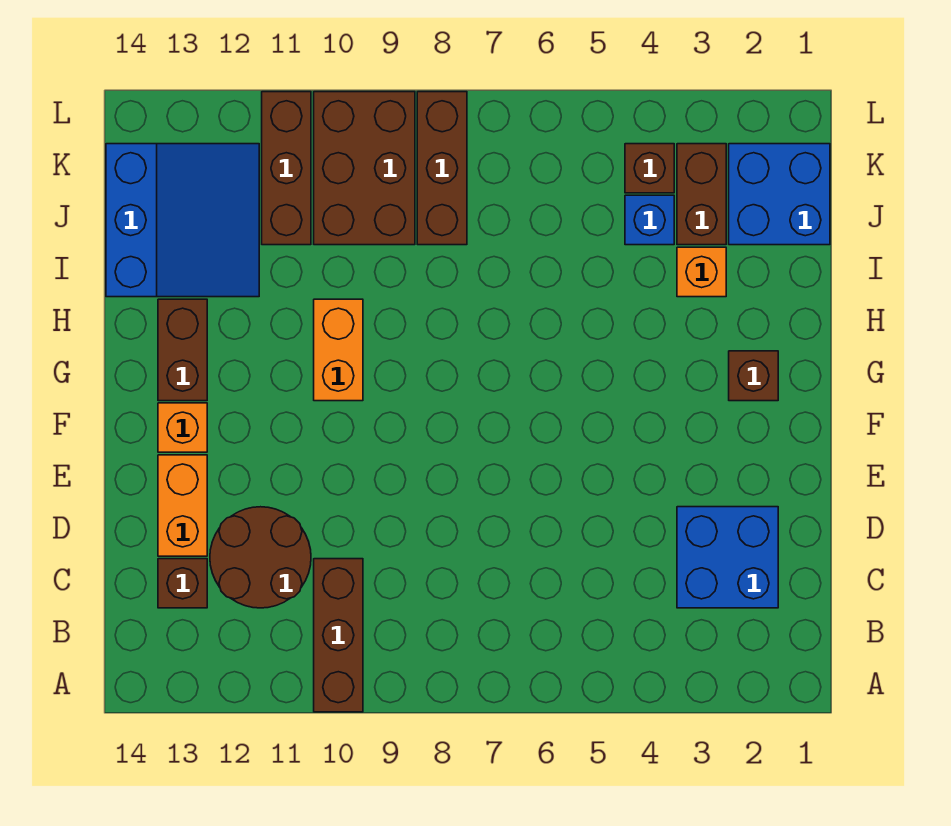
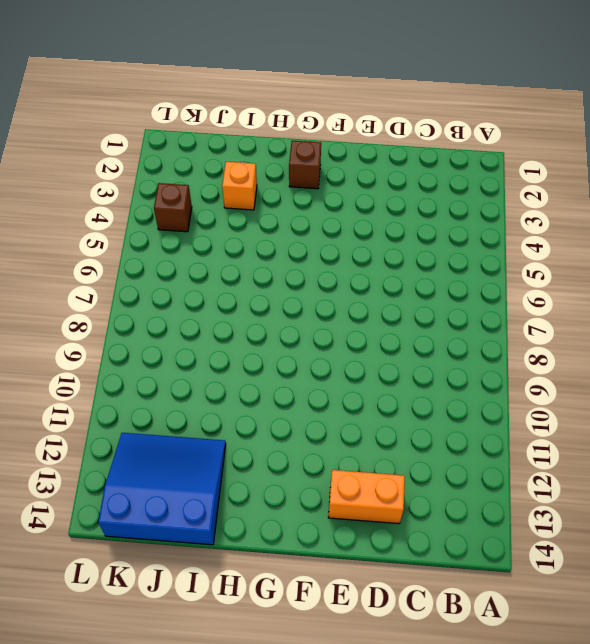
none -> brown 1x3 brick [314,559,363,712]
none -> blue 2x2 brick [677,507,778,608]
none -> brown 2x2 round brick [210,507,311,608]

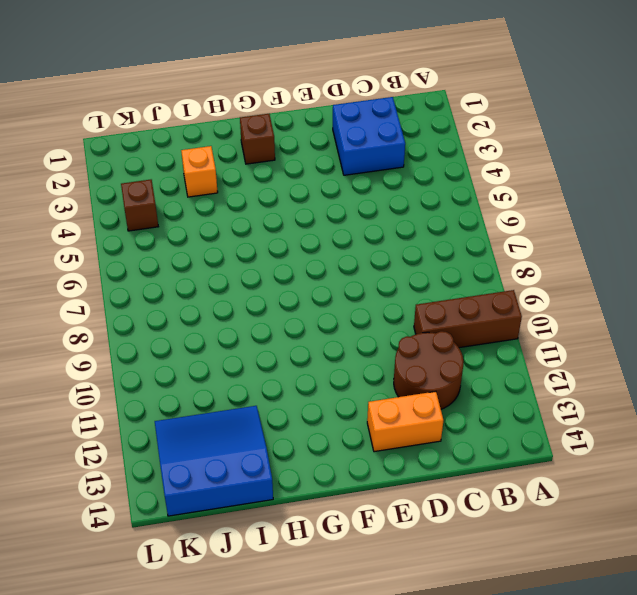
none -> brown 1x1 brick [158,559,207,608]
none -> orange 1x1 brick [158,403,207,452]
none -> orange 1x2 brick [314,299,363,401]

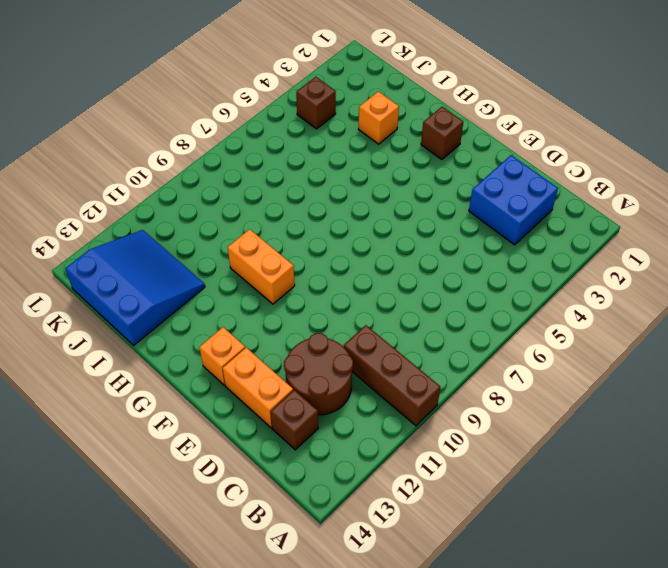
none -> brown 1x2 brick [158,299,207,401]
none -> blue 2x2 brick [729,144,830,245]
none -> brown 1x2 brick [677,144,726,245]

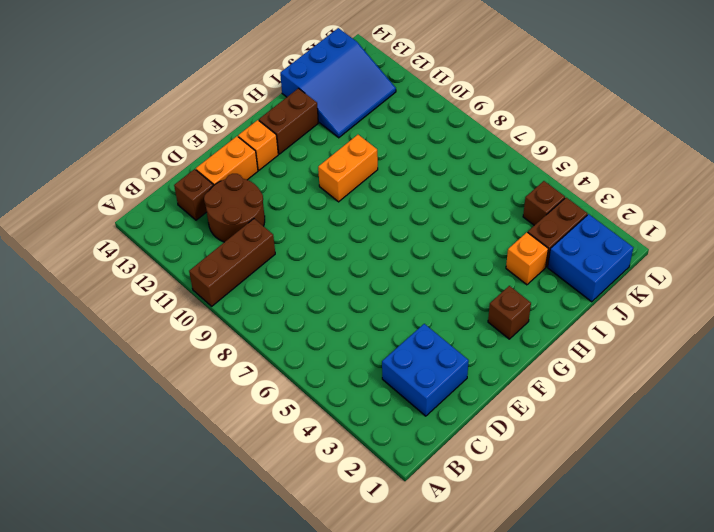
none -> blue 1x1 brick [625,195,674,245]
none -> brown 1x3 brick [417,92,467,245]
none -> brown 2x3 brick [314,92,415,245]

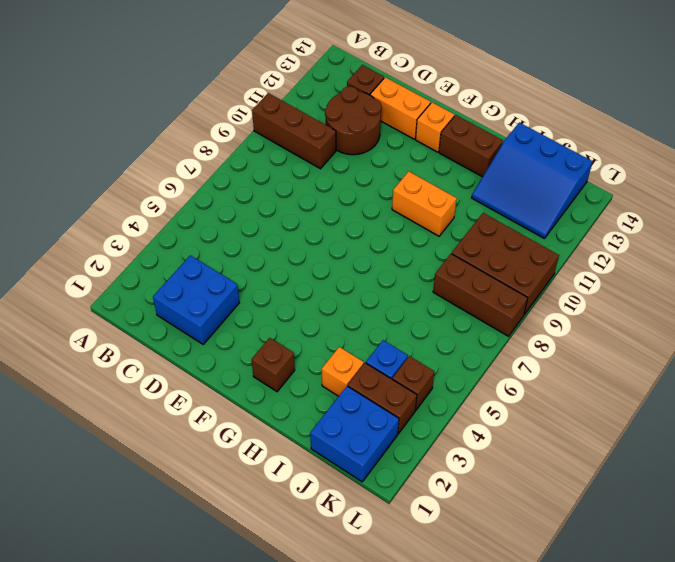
none -> brown 1x3 brick [262,92,311,245]

